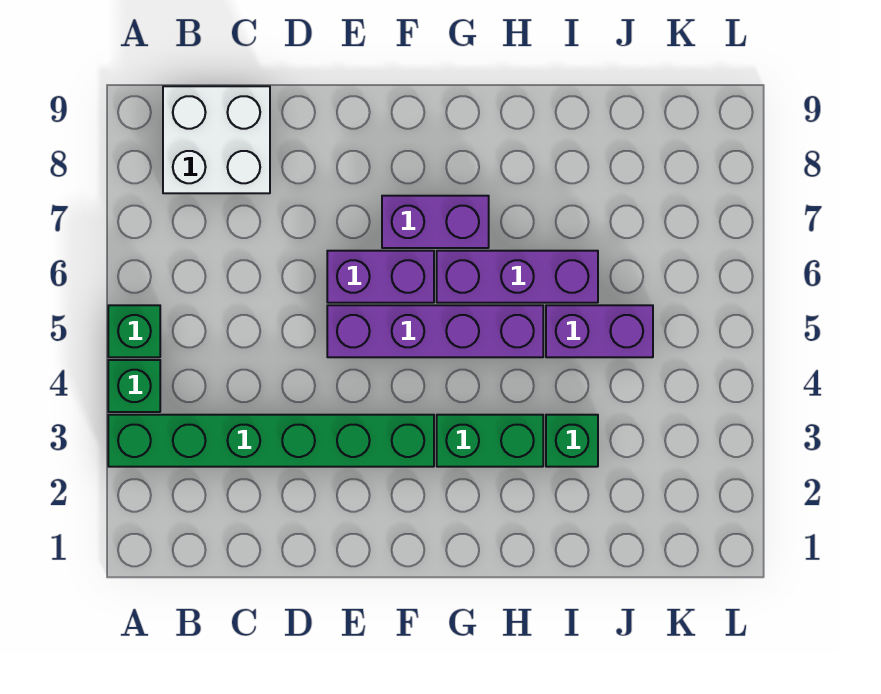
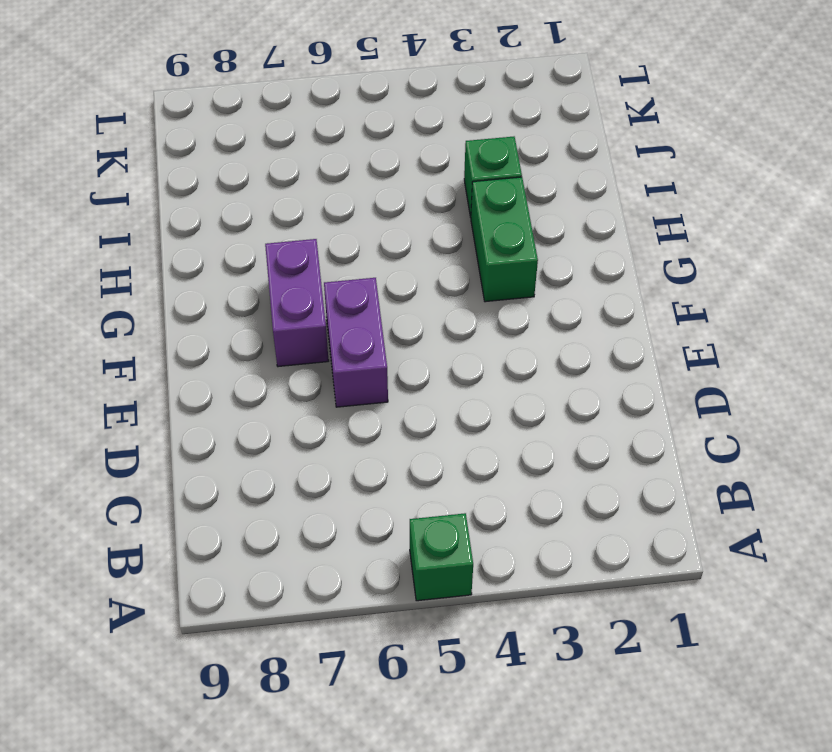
none -> green 1x6 brick [108,415,434,467]
none -> green 1x1 brick [108,360,160,412]

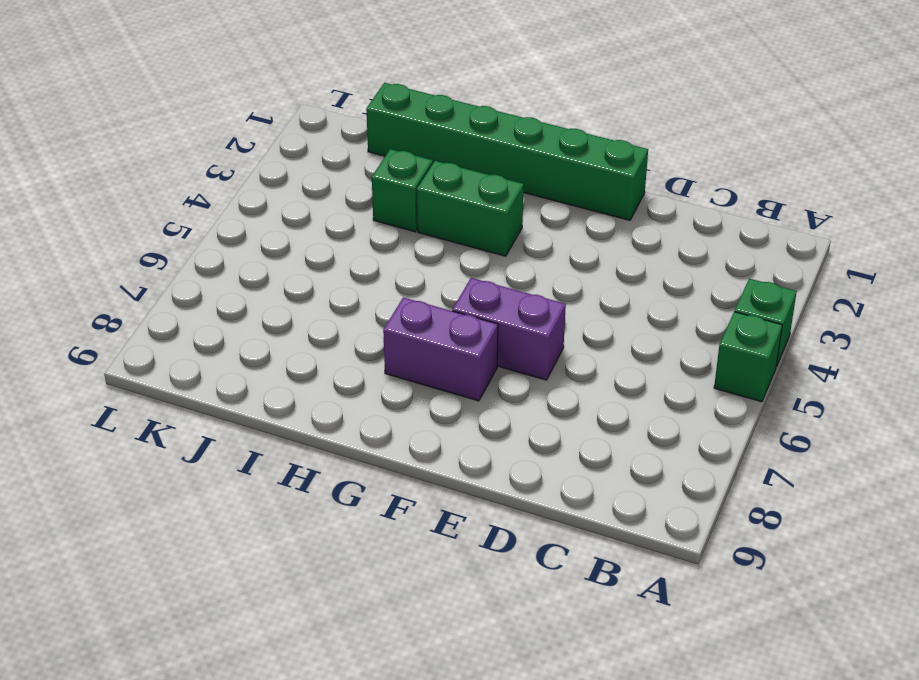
green 1x6 brick [366,83,648,220] -> green 1x6 brick moved to [108,415,434,467]
none -> white 2x2 brick [163,86,270,193]
none -> purple 1x4 brick [327,305,543,357]

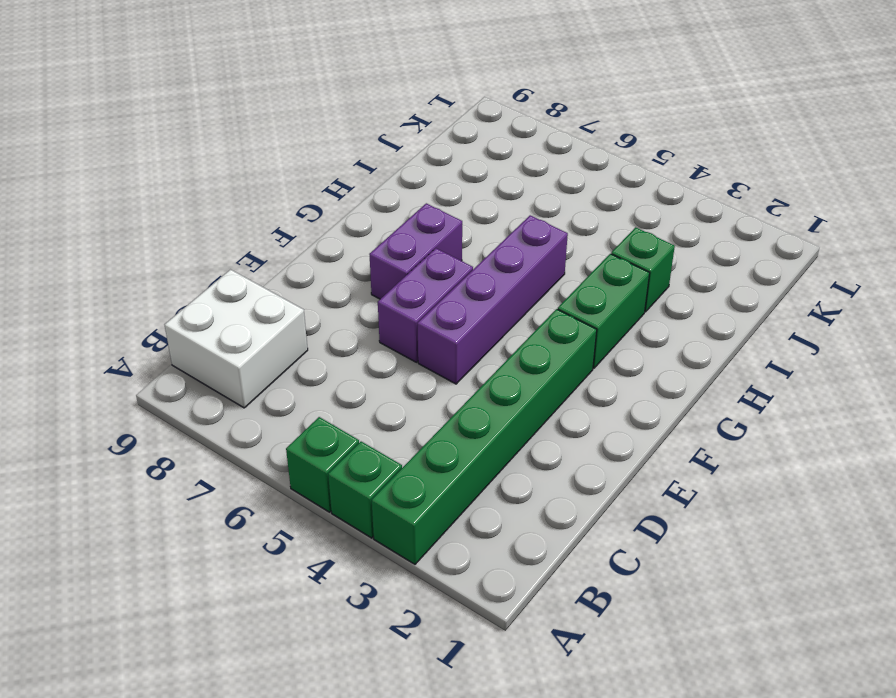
none -> purple 1x3 brick [437,251,598,303]
none -> purple 1x2 brick [546,305,653,357]

